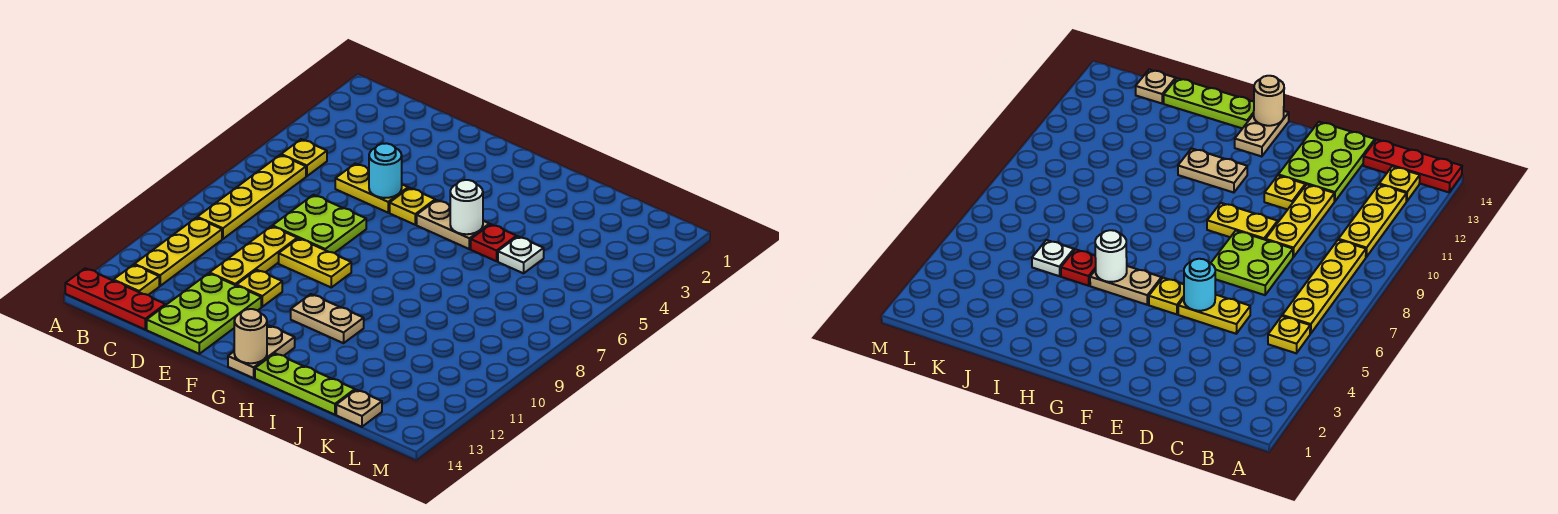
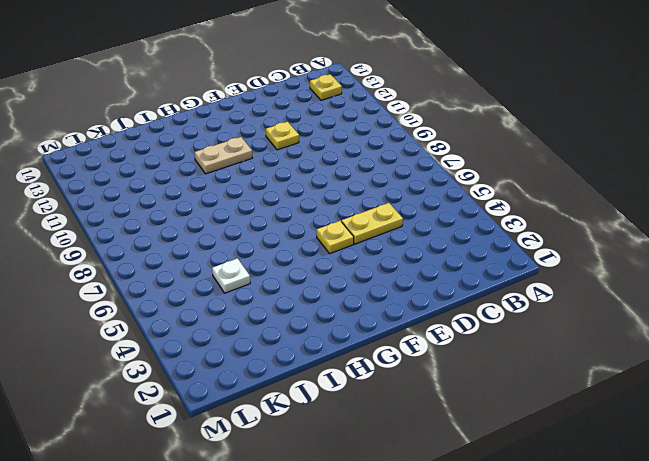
none -> red 1x3 plate [65,268,165,329]
none -> yellow 1x1 plate [281,139,327,176]
none -> yellow 1x4 plate [197,155,306,239]

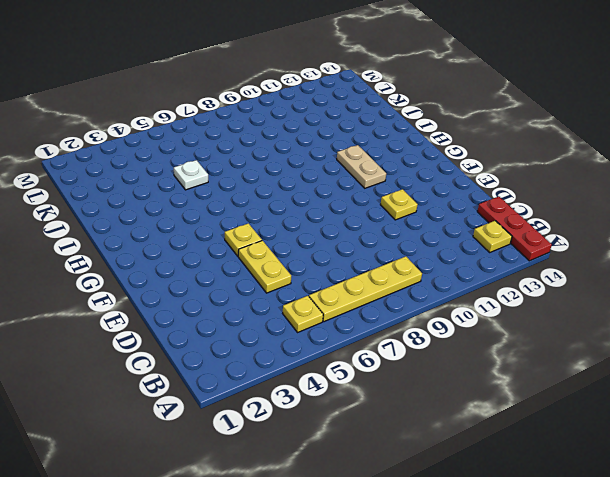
none -> yellow 1x3 plate [134,218,222,286]
none -> lime 2x2 plate [272,195,366,253]
none -> yellow 1x3 plate [210,226,297,286]

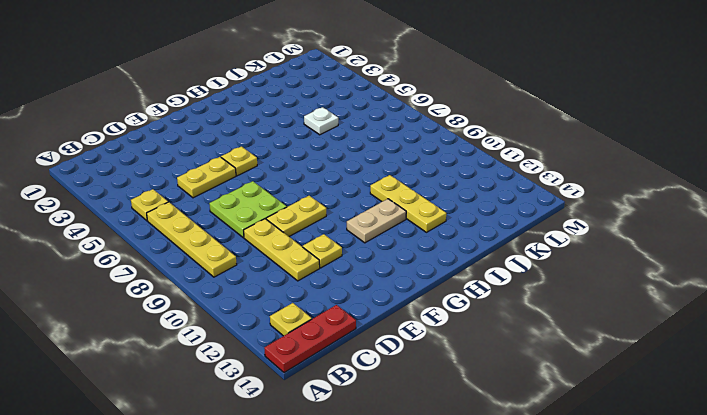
yellow 1x3 plate [370,175,446,232] -> yellow 1x3 plate moved to [134,218,222,286]
none -> lime 2x3 plate [147,273,261,354]
none -> tan 1x2 plate [417,200,489,249]
none -> tan 1x2 plate [228,326,295,378]

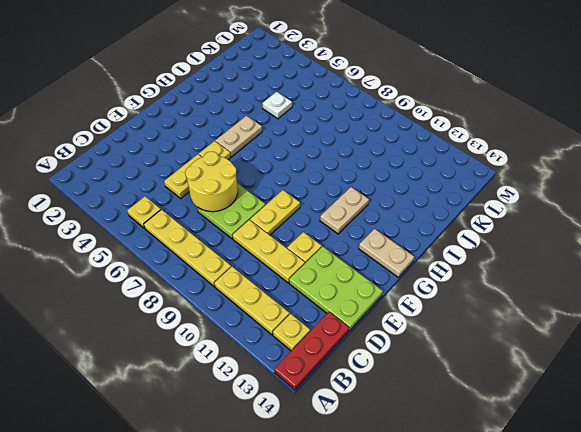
yellow 2x2 round brick [185,152,238,212] -> none
none -> lime 1x3 plate [255,353,355,415]
none -> red 1x1 plate [471,224,517,261]
none -> tan 1x1 plate [336,390,382,427]

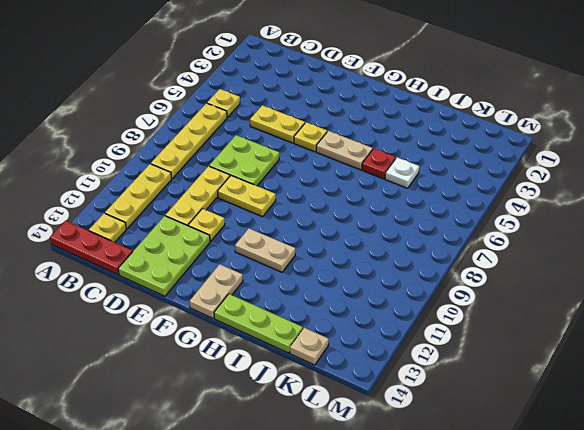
none -> cyan 1x1 round brick [369,143,402,198]
none -> tan 1x1 round brick [234,309,267,363]
none -> white 1x1 round brick [450,180,483,234]

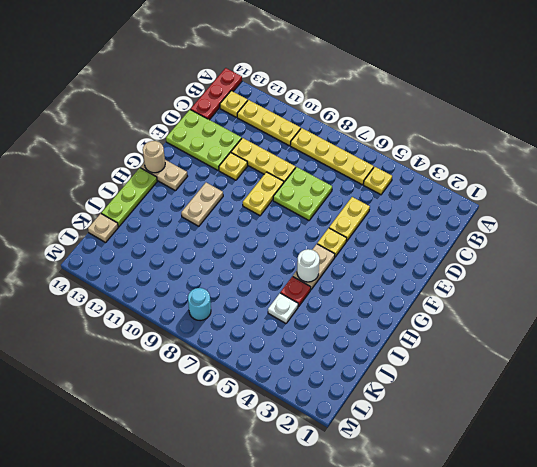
cyan 1x1 round brick [188,288,211,321] -> cyan 1x1 round brick moved to [369,143,402,198]

